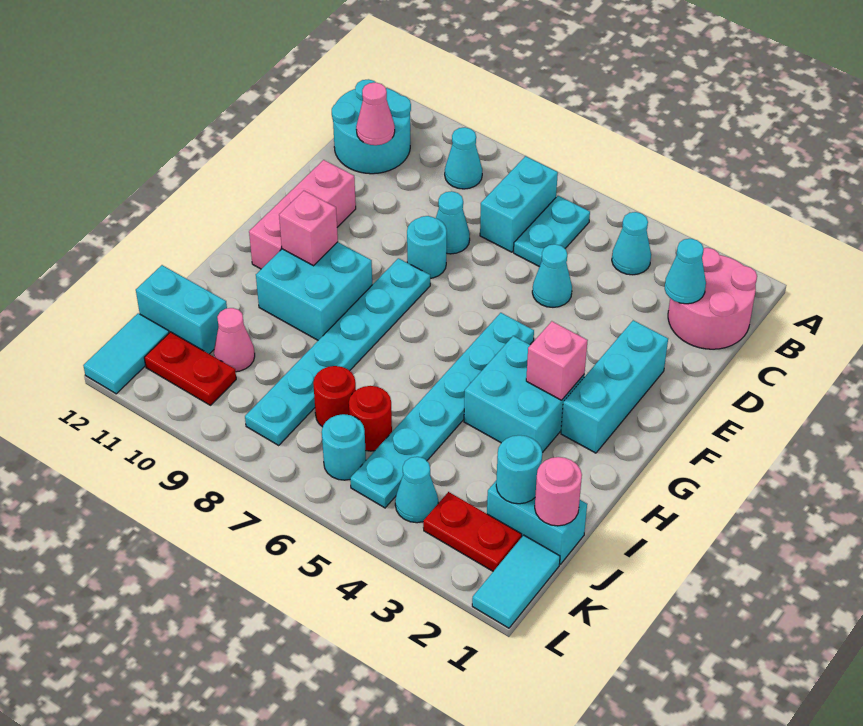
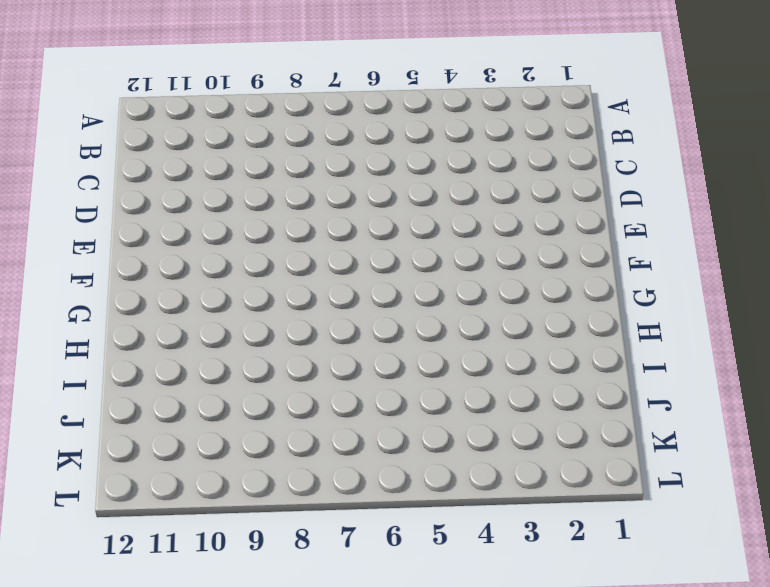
none -> pink 2x2 round brick [668,248,757,349]
none -> cyan 1x1 cone [612,212,651,275]
none -> cyan 1x2 plate [514,196,590,267]
none -> cyan 1x2 brick [480,156,558,252]

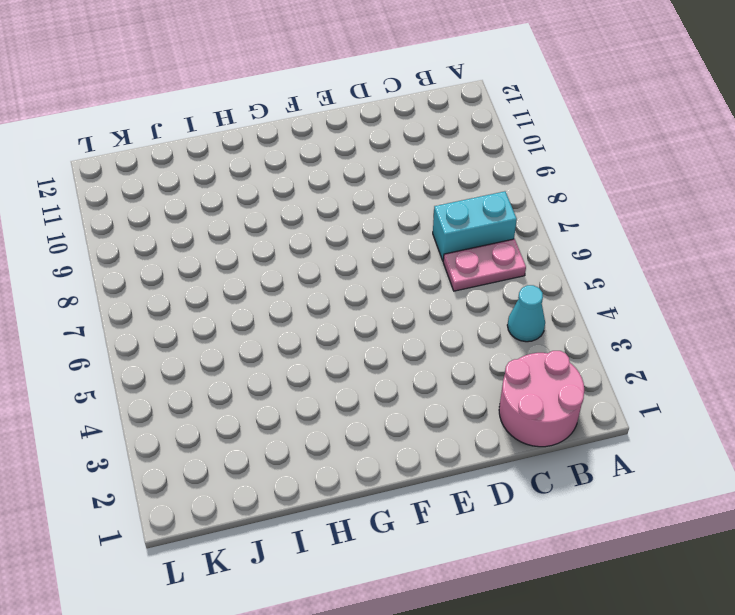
pink 1x2 plate [443,239,526,291] -> cyan 1x2 plate [514,196,590,267]
none -> cyan 1x1 cone [445,127,482,189]
none -> cyan 2x2 round brick [332,79,411,174]
none -> cyan 1x1 cone [532,244,572,307]
none -> cyan 1x1 cone [436,191,470,254]

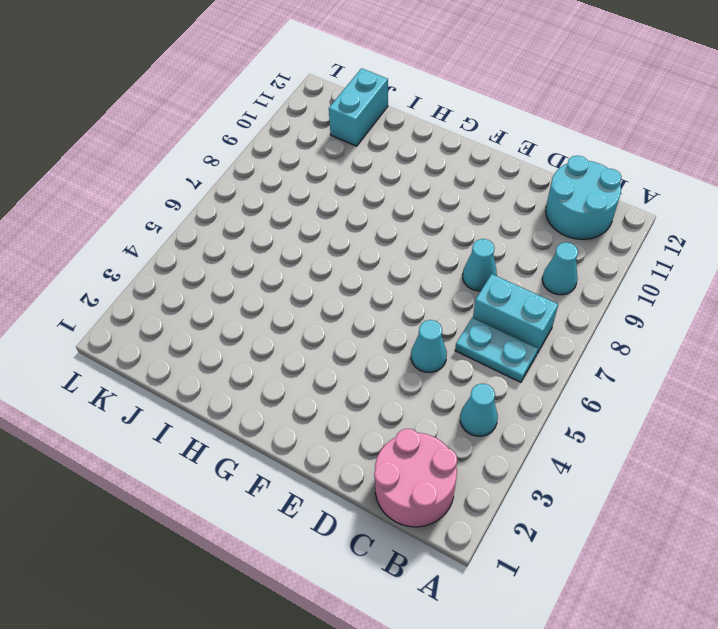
none -> cyan 1x3 brick [561,320,668,453]
none -> cyan 1x1 round brick [407,216,447,278]
none -> pink 1x3 brick [249,160,356,269]
none -> cyan 1x6 plate [350,313,534,508]

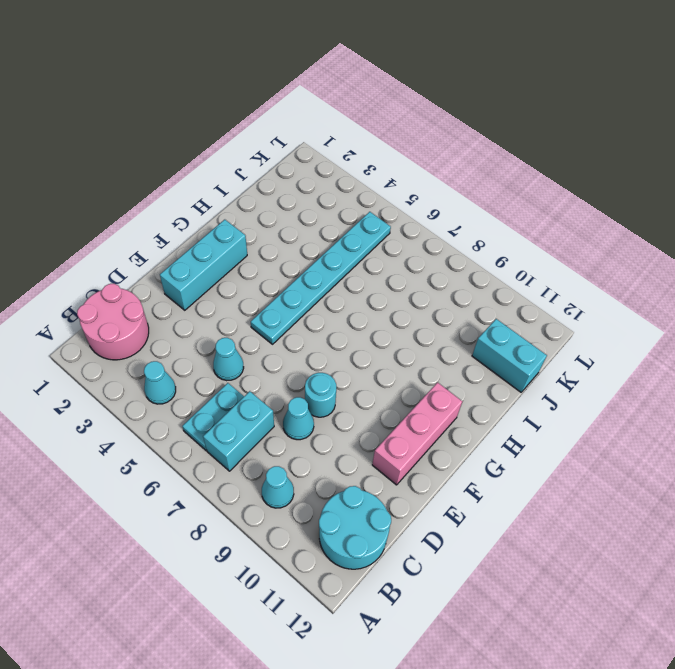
none -> cyan 1x6 plate [245,258,430,445]
none -> cyan 2x2 brick [464,336,585,453]
none -> cyan 2x2 brick [256,242,372,340]
none -> cyan 1x2 brick [487,481,587,564]

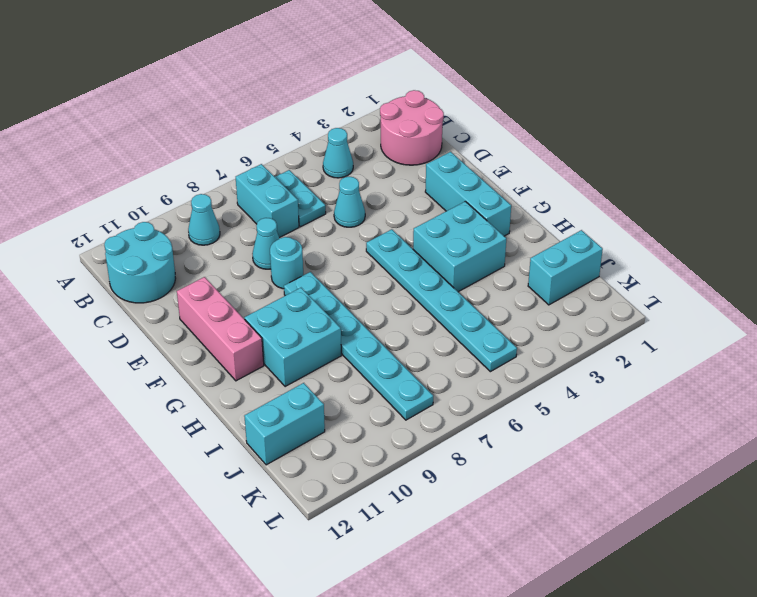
none -> red 1x1 round brick [349,386,392,451]
none -> red 1x1 round brick [313,366,356,427]
none -> pink 1x1 cone [214,308,255,372]
none -> cyan 1x2 tile [472,535,560,628]

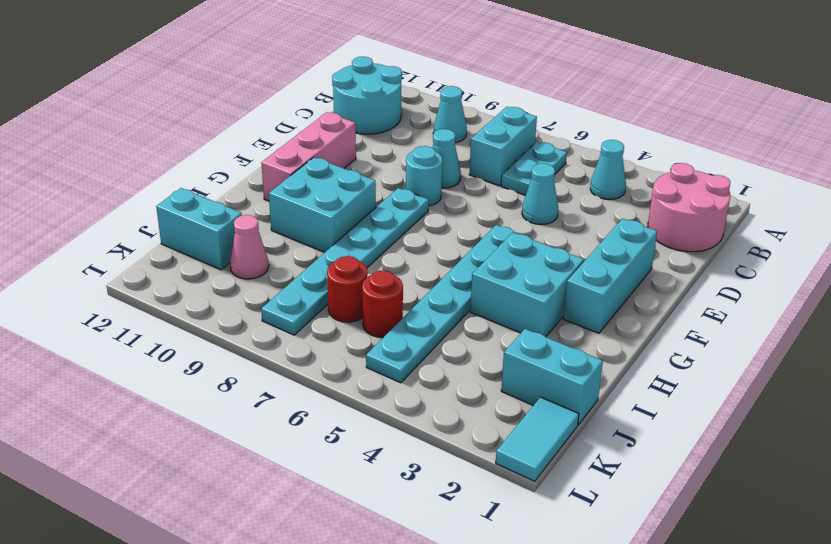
none -> red 1x2 plate [423,492,522,571]
none -> cyan 1x1 cone [395,457,438,523]
none -> cyan 1x1 round brick [322,414,366,480]
none -> red 1x2 plate [144,332,236,405]

